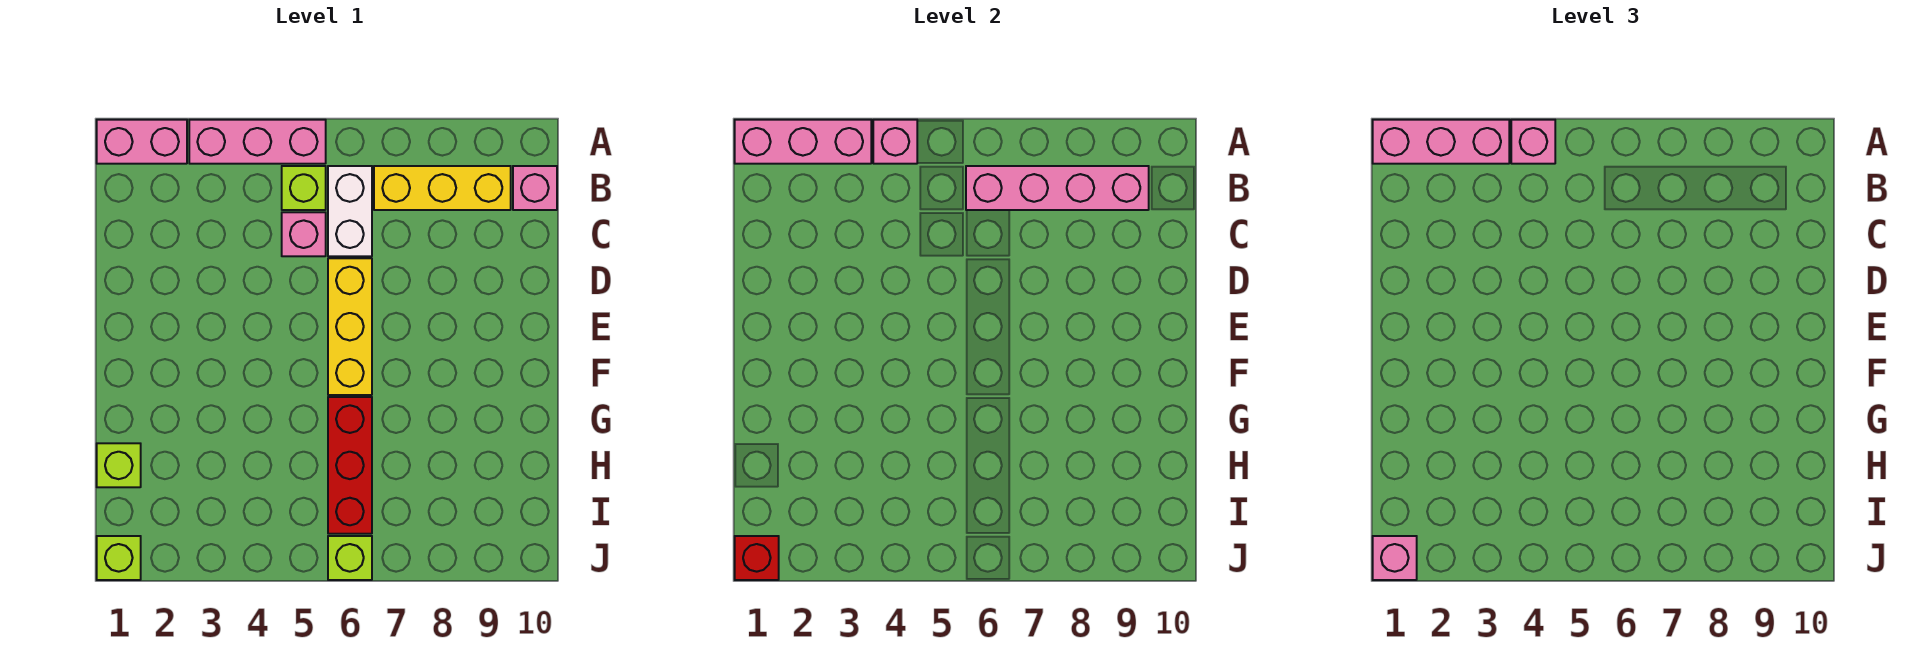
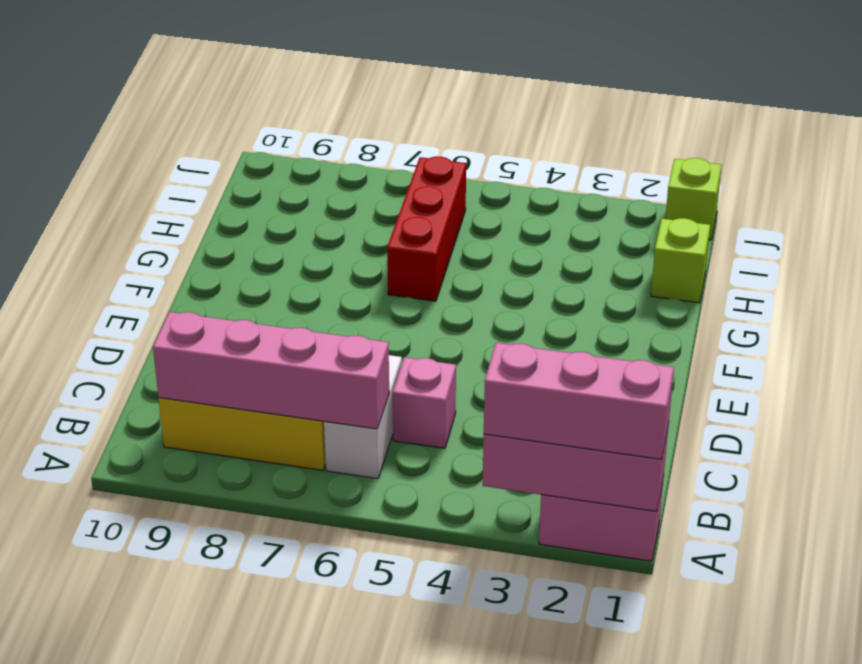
none -> pink 1x3 brick [189,120,326,164]
none -> lime 1x1 brick [282,166,326,210]
none -> pink 1x1 brick [513,166,557,210]

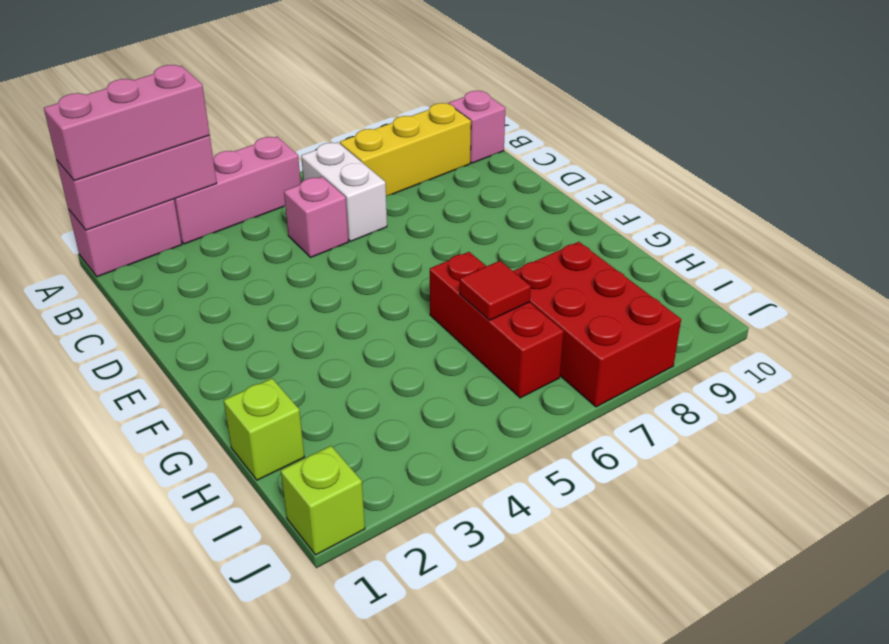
red 1x1 tile [460,261,531,321] -> none
red 2x3 brick [513,242,681,407] -> none
none -> lime 1x1 brick [282,166,326,210]
none -> yellow 1x3 brick [328,258,372,395]
none -> lime 1x1 brick [328,536,372,580]

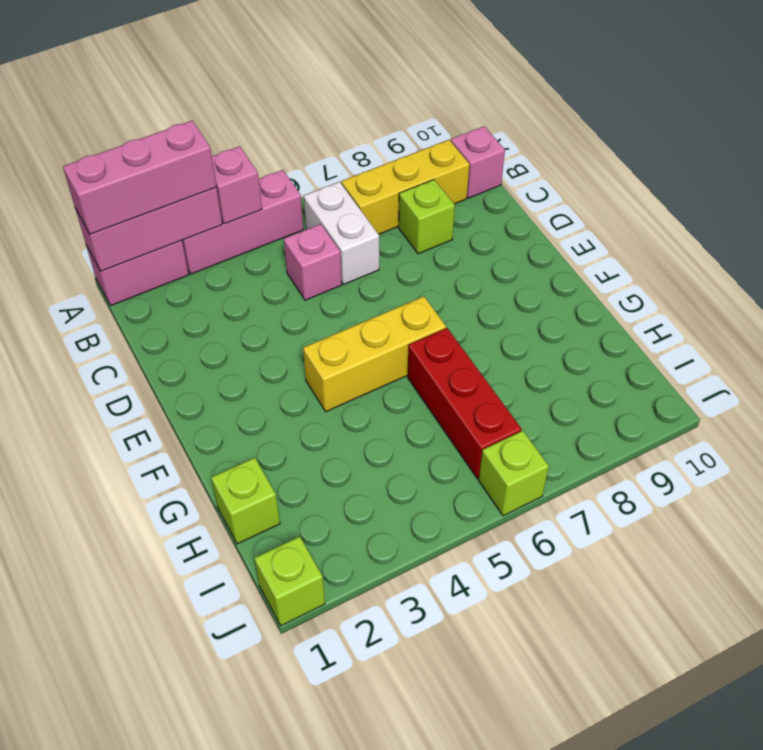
lime 1x1 brick [399,180,455,254] -> lime 1x1 brick moved to [282,166,326,210]
yellow 1x3 brick [303,296,446,412] -> yellow 1x3 brick turned to [328,258,372,395]
none -> pink 1x4 brick [966,166,1149,210]
none -> red 1x1 brick [735,536,779,580]
none -> pink 1x1 brick [1511,120,1555,164]

